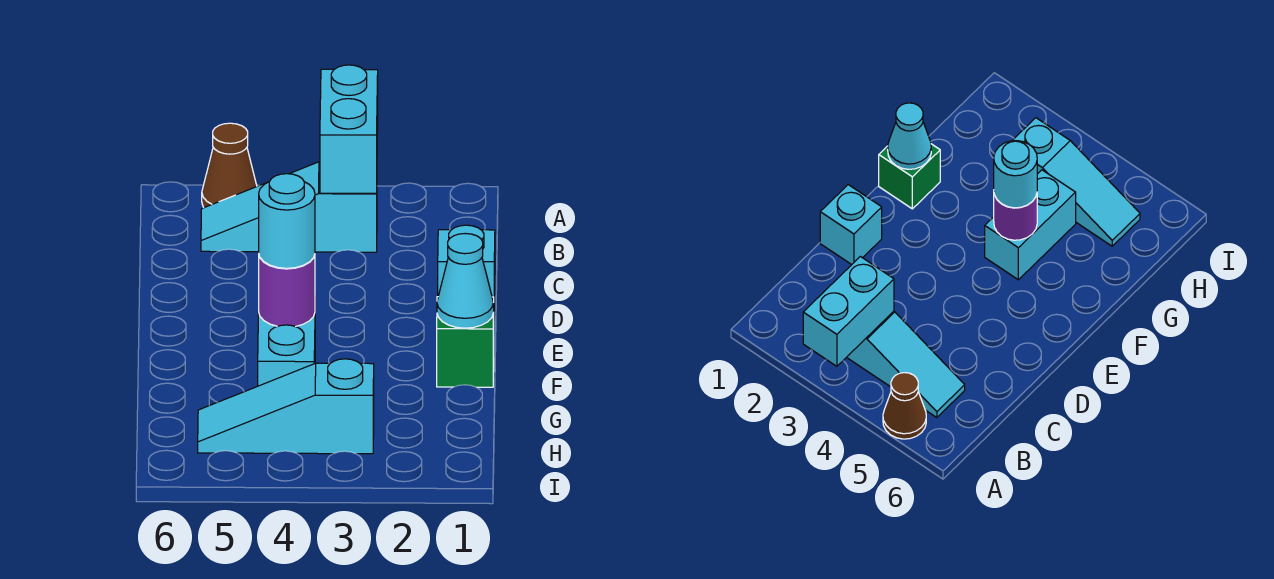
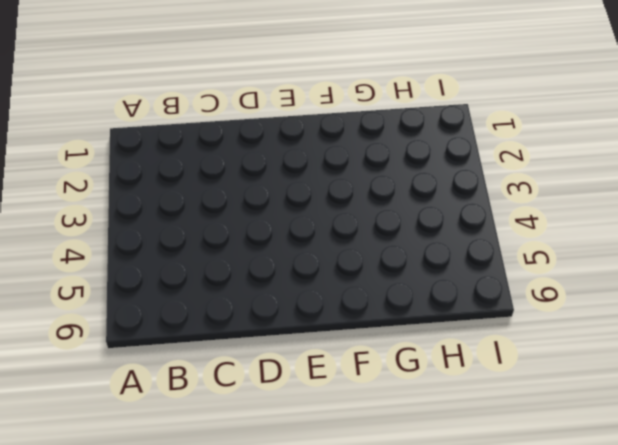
none -> brown 1x1 cone [202,123,257,208]
none -> cyan 1x3 slope [201,162,377,252]

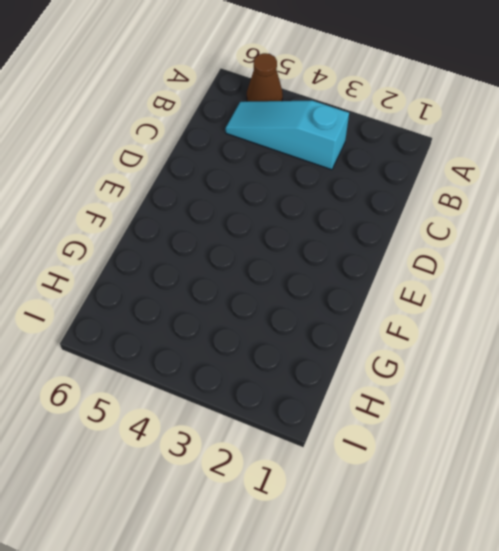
none -> cyan 1x1 brick [438,225,495,310]
none -> green 1x1 brick [437,297,494,387]

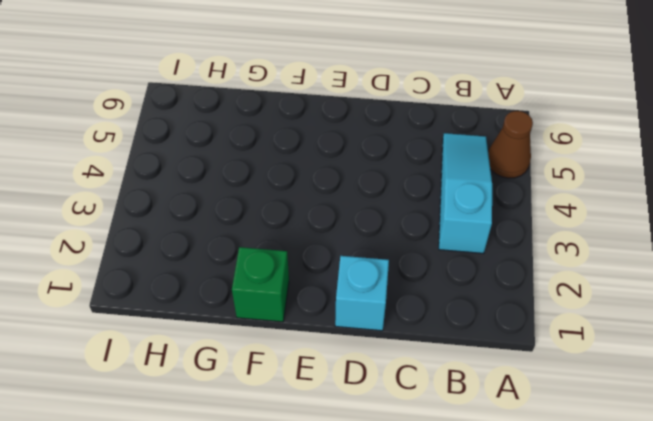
none -> cyan 1x2 brick [258,313,315,386]
none -> cyan 1x3 slope [198,359,374,454]

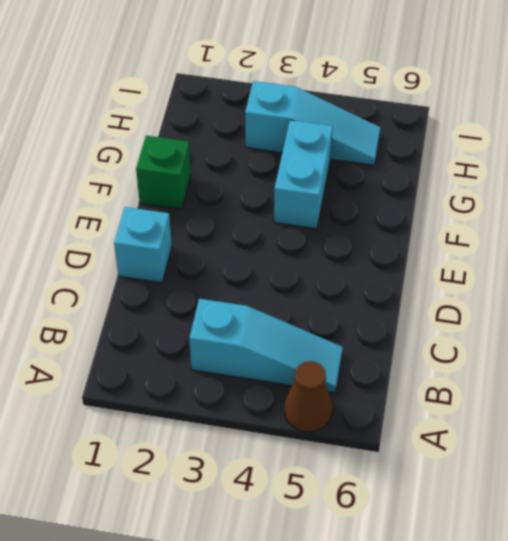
none -> cyan 1x2 brick [320,65,378,193]
none -> cyan 1x1 cone [437,233,494,328]

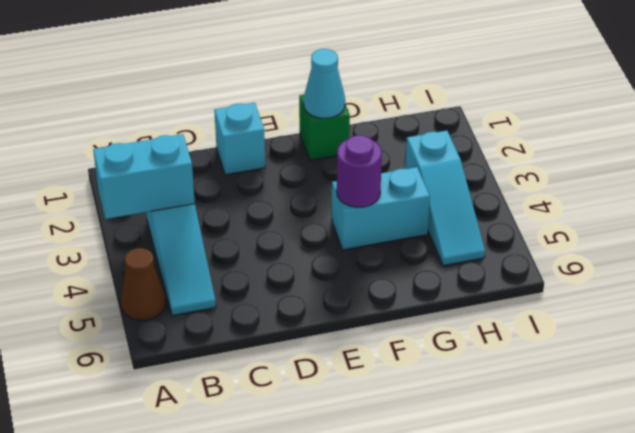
none -> cyan 1x1 round brick [259,174,315,268]

